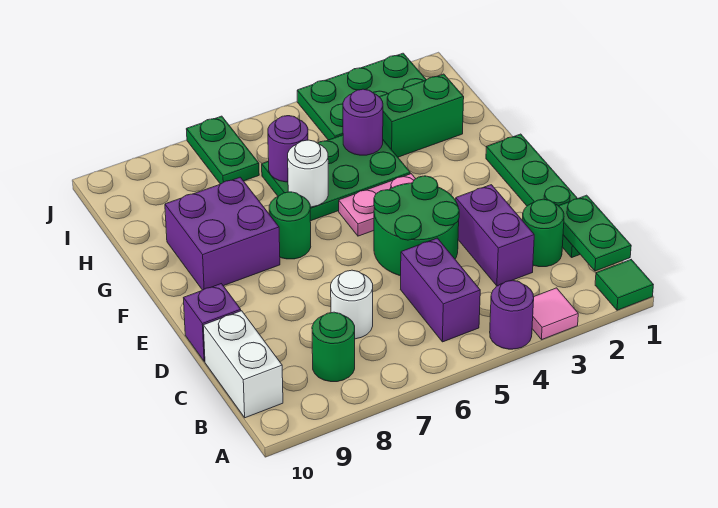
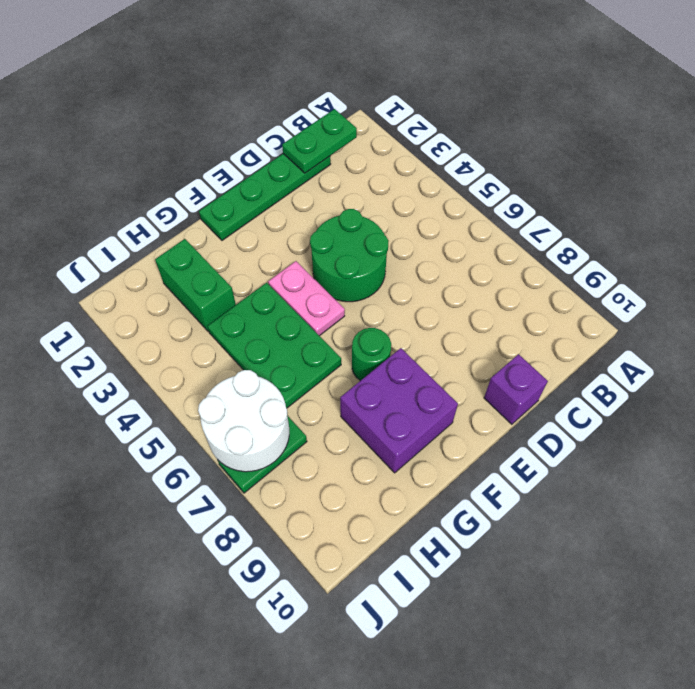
white 2x2 round brick [198,370,289,472] -> none
none -> green 1x1 tile [595,260,653,310]
none -> pink 1x1 tile [532,288,578,339]
none -> purple 1x1 round brick [490,280,534,349]

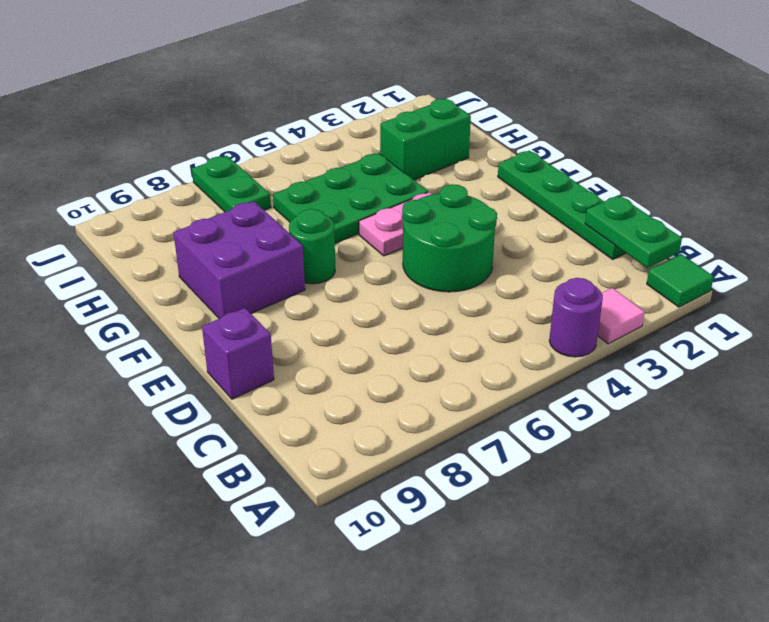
none -> purple 1x2 brick [400,238,480,342]
none -> green 1x1 round brick [312,312,355,382]
none -> white 1x2 brick [203,311,283,418]

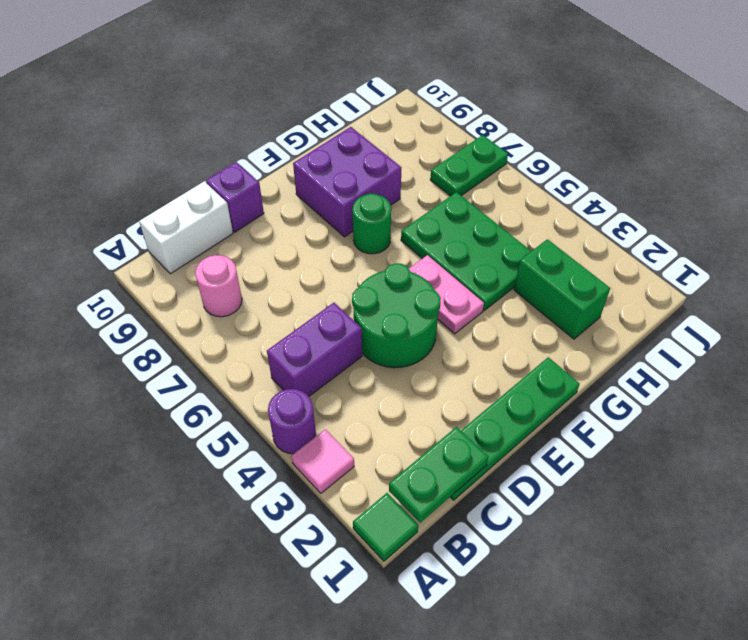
pink 1x1 round brick [195,255,242,317] -> green 1x1 round brick [312,312,355,382]
none -> green 1x1 round brick [522,199,564,267]
none -> purple 1x2 brick [456,185,534,286]
none -> white 1x1 round brick [331,270,373,339]

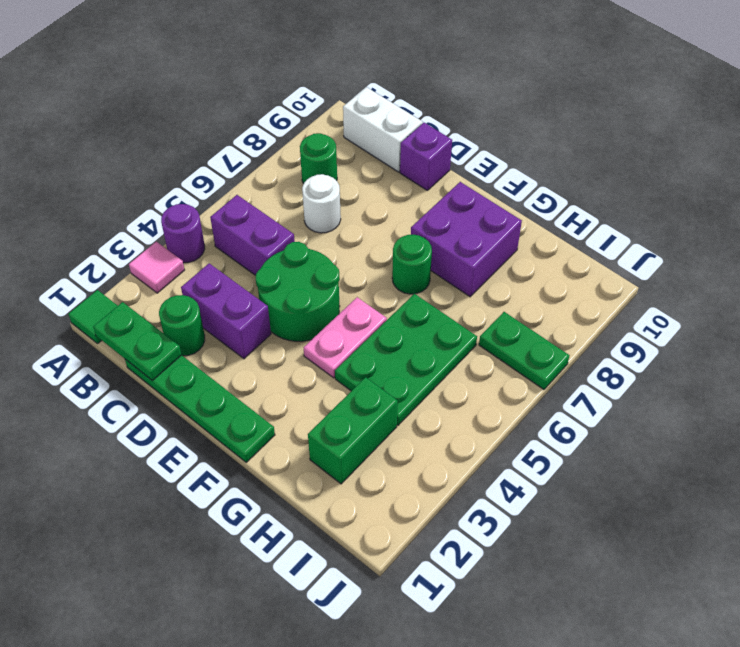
none -> green 2x3 plate [297,53,426,140]
none -> white 1x1 round brick [288,140,328,207]
none -> purple 1x1 round brick [343,89,383,155]

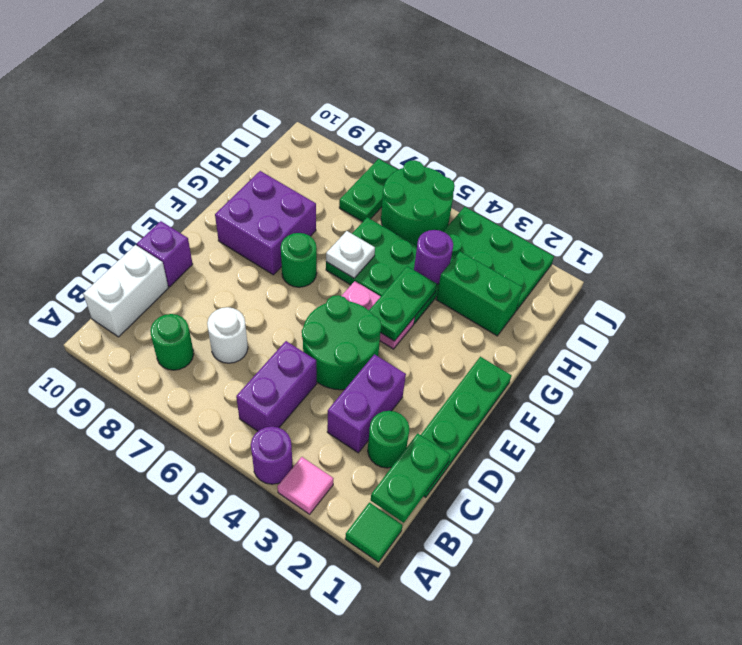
green 1x2 plate [369,266,437,341] -> none
white 1x1 plate [326,231,375,278] -> white 1x1 round brick [288,140,328,207]
green 2x2 round brick [381,160,455,246] -> none
none -> purple 1x1 round brick [268,116,308,182]

